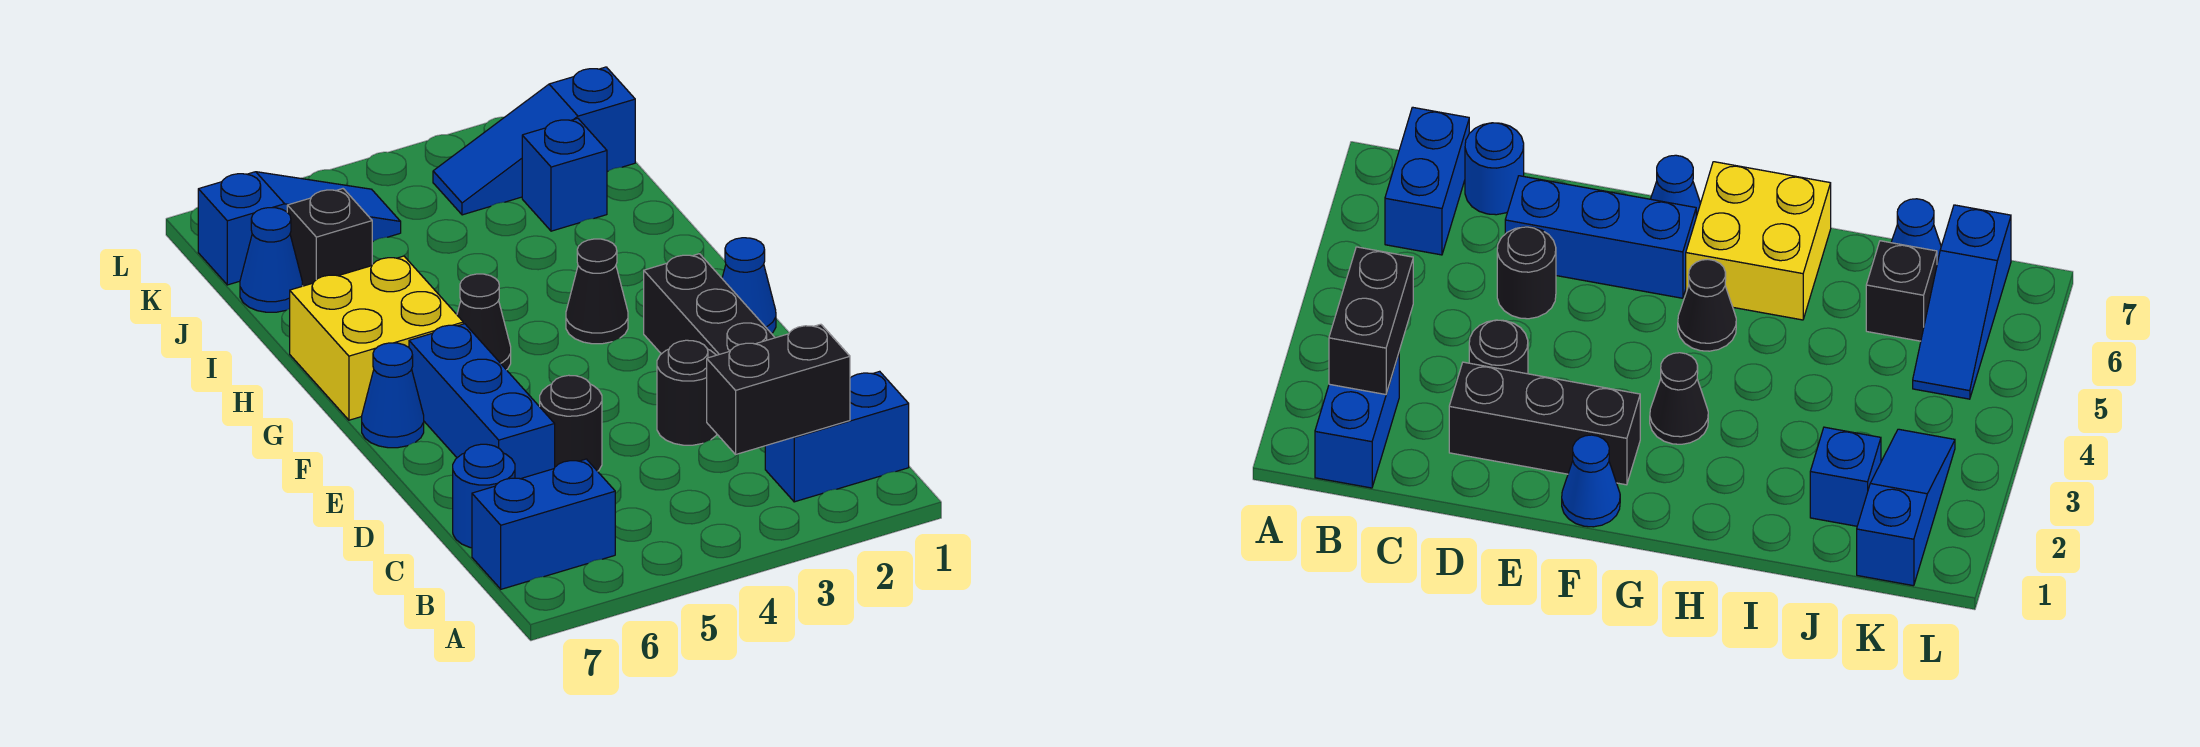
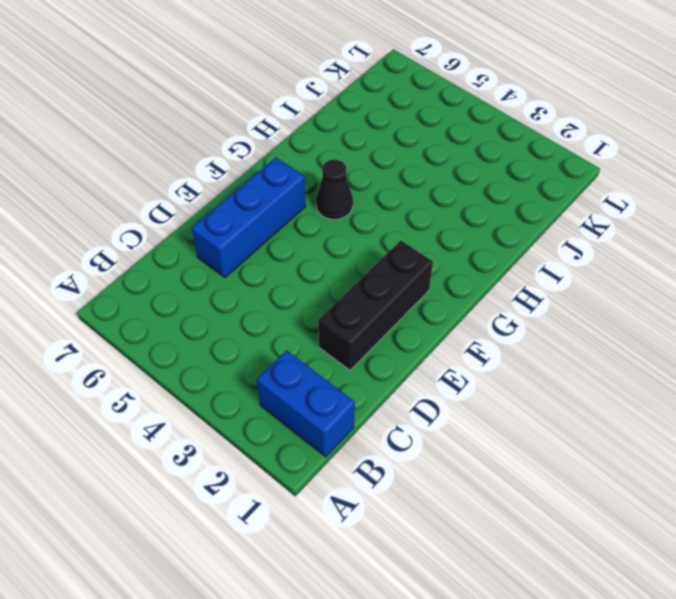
none -> blue 1x2 brick [472,459,615,589]
none -> blue 1x1 round brick [453,444,515,548]
none -> black 1x1 round brick [657,340,717,445]

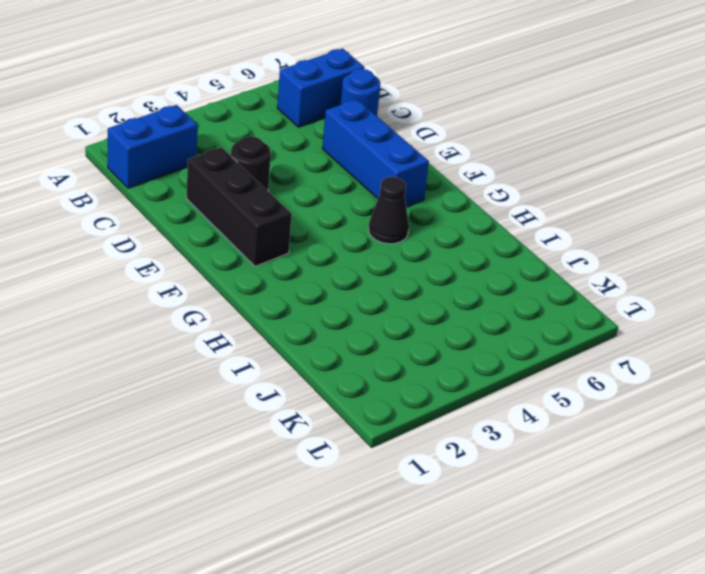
none -> black 1x1 round brick [539,375,602,471]
none -> blue 1x1 cone [722,238,776,334]
none -> blue 1x1 cone [362,343,424,448]

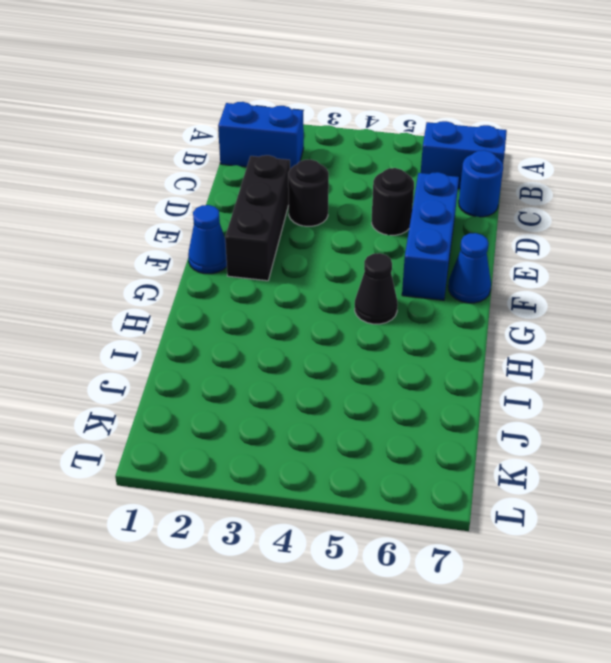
none -> black 1x1 cone [566,239,628,344]
none -> yellow 2x2 brick [290,256,463,420]
none -> blue 1x1 brick [522,118,607,231]

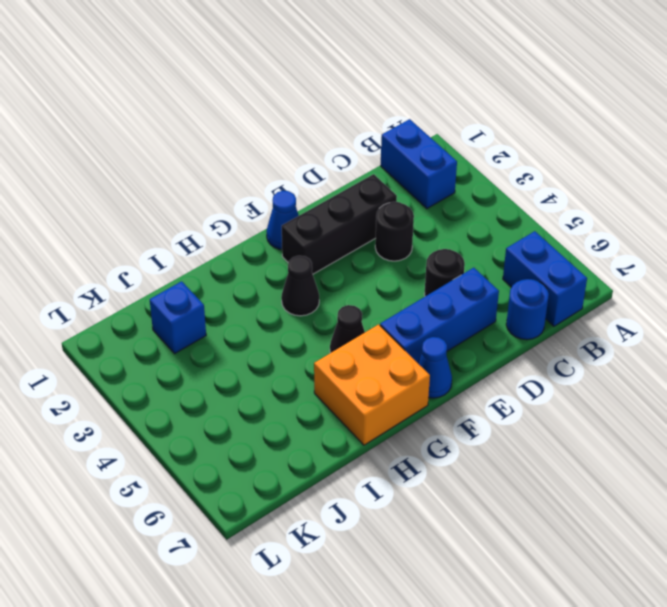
orange 2x2 brick [314,324,430,445] -> yellow 2x2 brick [290,256,463,420]
none -> black 1x1 brick [287,189,372,286]
none -> blue 1x1 cone [240,208,302,312]
none -> blue 1x3 slope [433,67,635,215]

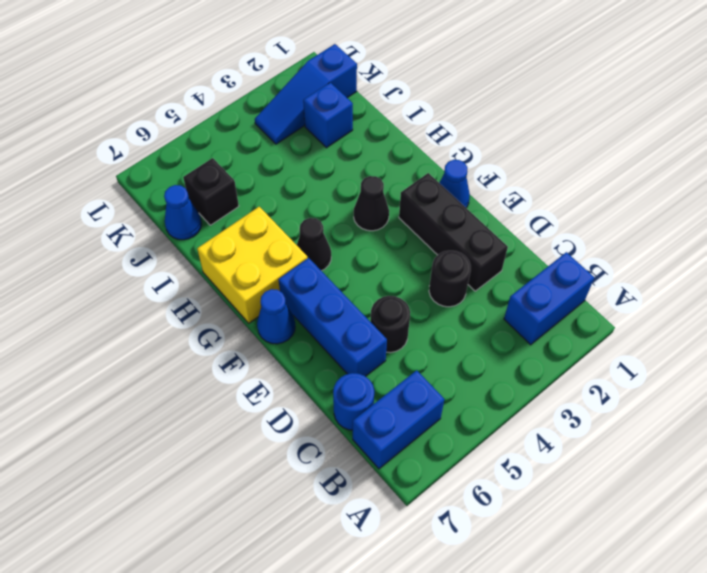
none -> blue 1x3 slope [198,172,401,285]
none -> black 1x2 brick [707,324,850,454]

